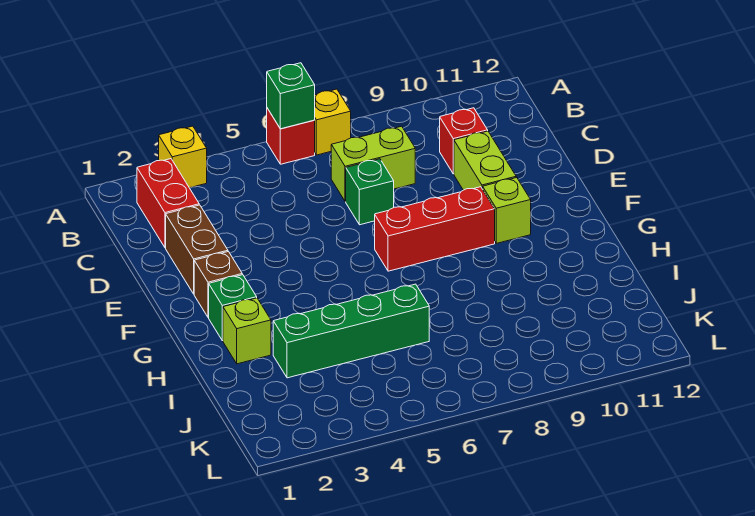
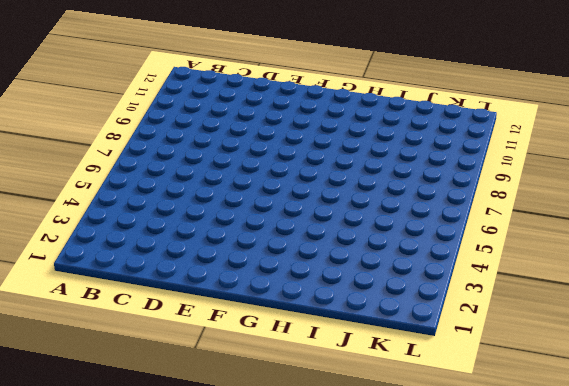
none -> yellow 1x1 brick [159,126,207,188]
none -> red 1x1 brick [267,108,315,164]
none -> yellow 1x1 brick [315,89,351,155]

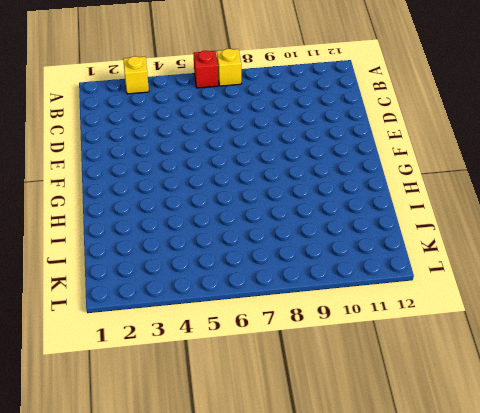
none -> red 1x2 brick [137,159,199,248]
none -> lime 1x2 brick [331,126,415,202]
none -> red 1x1 brick [440,108,488,174]

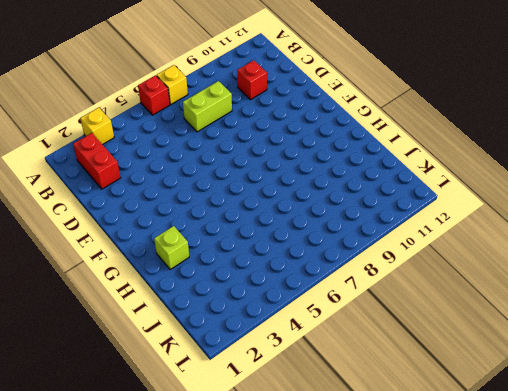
none -> brown 1x2 brick [166,205,228,294]
none -> green 1x1 brick [346,159,394,225]
none -> lime 1x2 brick [454,131,516,190]

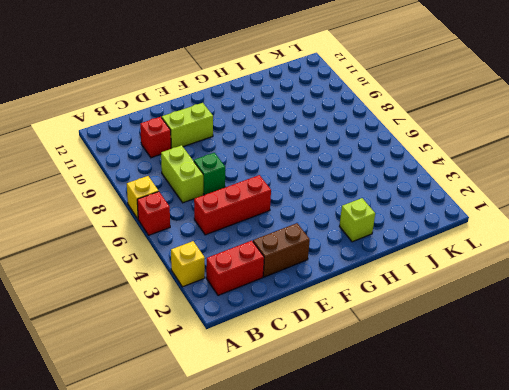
red 1x3 brick [194,175,271,235] -> red 1x3 brick turned to [375,187,495,271]
none -> brown 1x1 brick [194,252,242,317]
none -> lime 1x1 brick [483,177,531,243]
none -> green 1x1 brick [209,275,257,341]

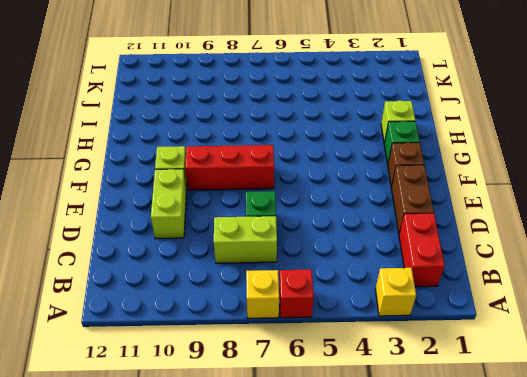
none -> red 1x1 brick [440,108,488,174]
none -> green 1x4 brick [273,284,429,378]
none -> green 1x1 brick [267,63,315,129]

